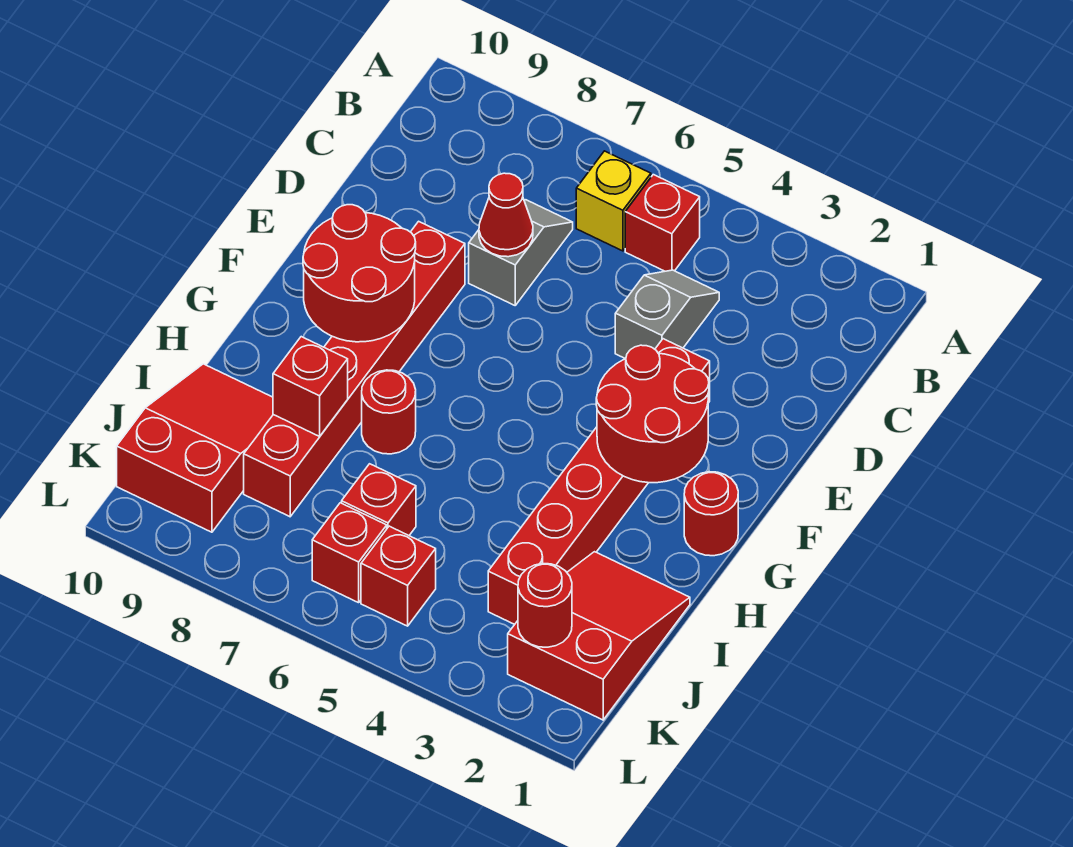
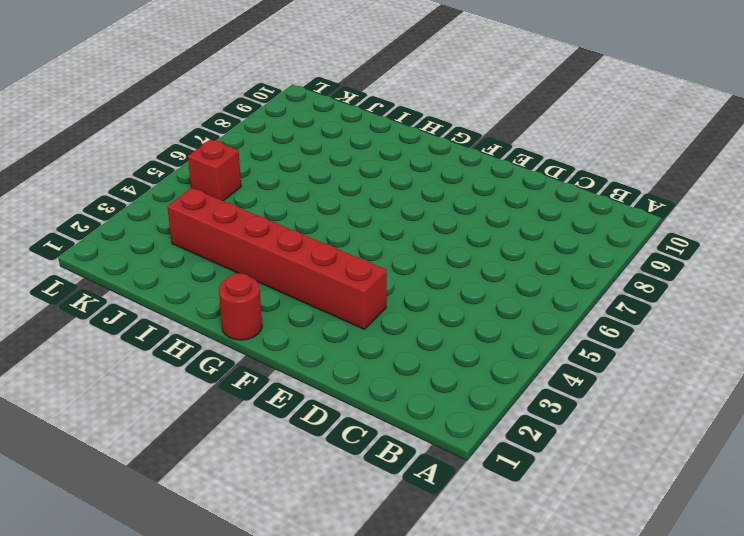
none -> red 1x1 brick [625,175,700,271]
none -> yellow 1x1 brick [576,151,651,251]
none -> grey 1x2 slope [615,270,719,359]

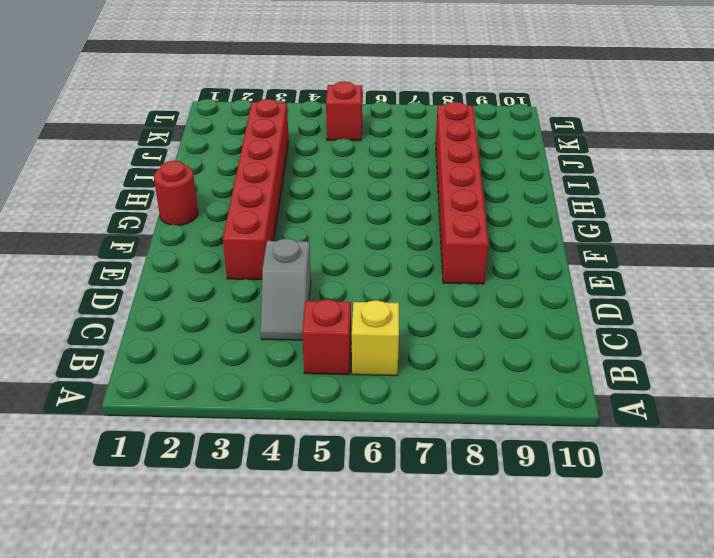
none -> grey 1x2 slope [469,200,573,305]
none -> red 1x1 round brick [362,370,416,454]
none -> red 2x3 slope [508,552,690,720]

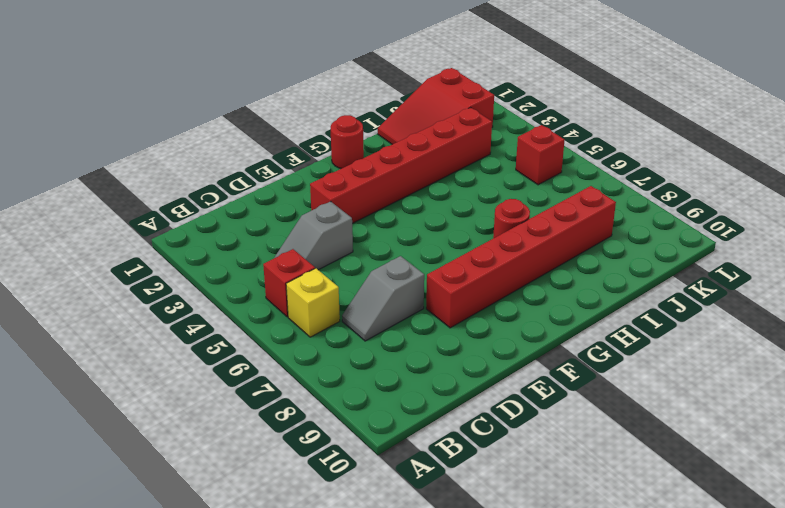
none -> red 2x3 slope [117,364,273,532]
none -> red 1x1 brick [342,464,416,535]
none -> red 1x1 brick [312,503,387,603]

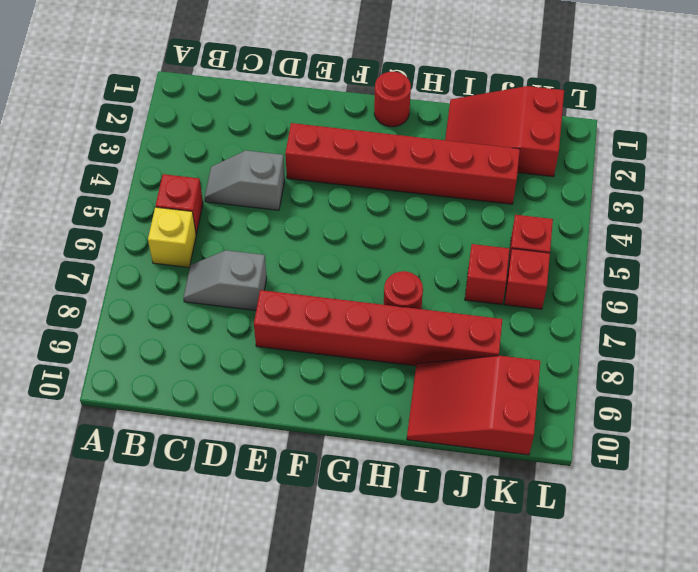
none -> red 1x1 cone [479,173,533,257]
none -> red 2x2 round brick [596,345,709,483]
none -> red 2x2 round brick [303,205,416,342]

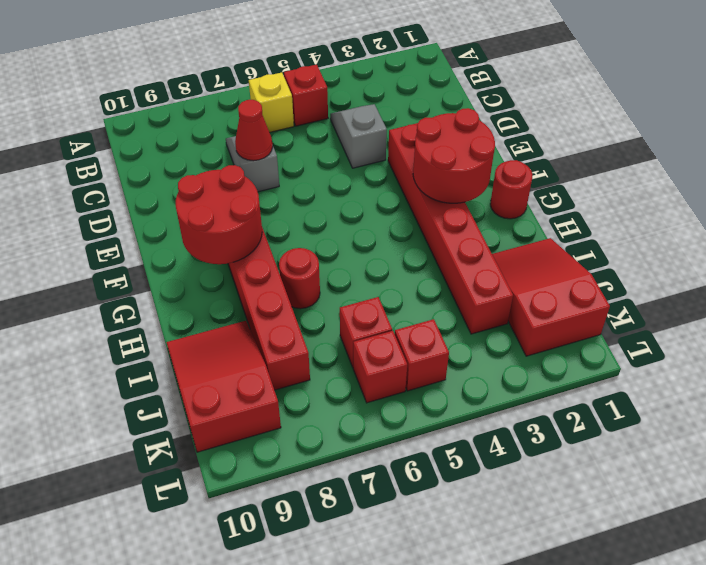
none -> red 1x1 brick [273,337,348,436]
none -> red 1x1 round brick [518,564,572,647]

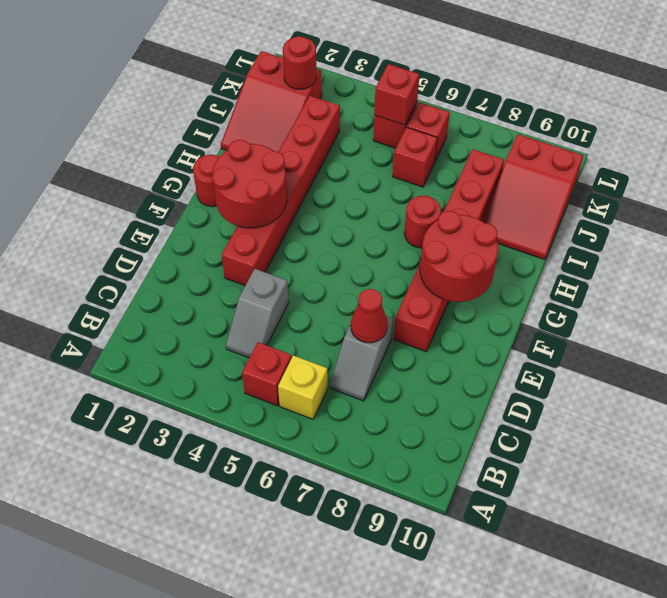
red 1x1 brick [374,64,420,125] -> red 1x1 brick moved to [273,337,348,436]

